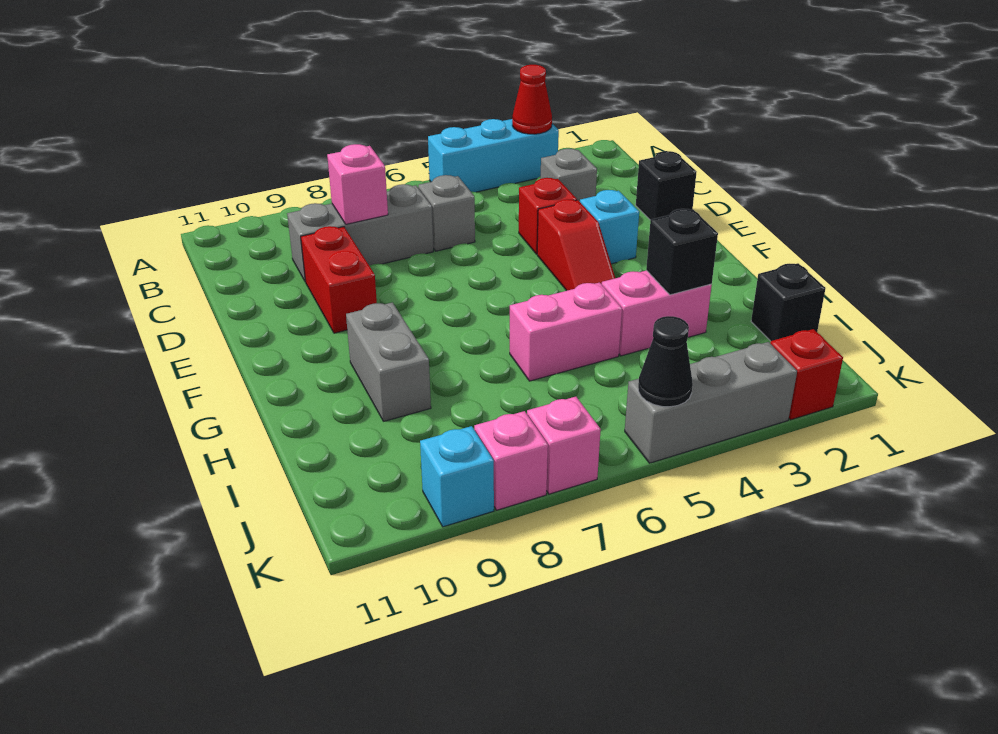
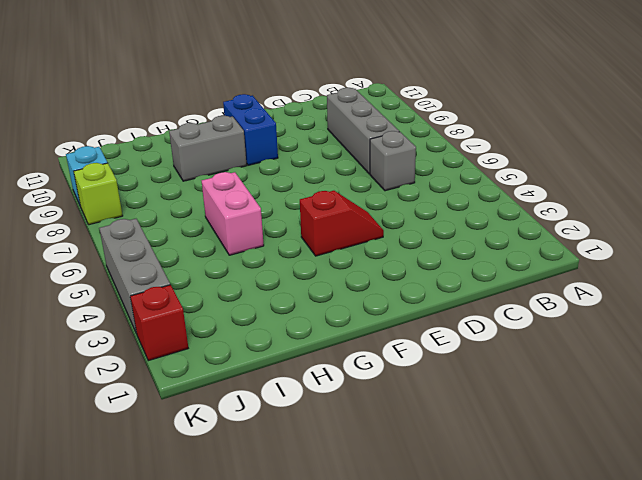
red 1x2 slope [300,191,384,256] -> red 1x2 slope turned to [537,199,615,291]
blue 1x2 brick [223,94,278,165] -> none
lime 1x1 brick [73,163,123,225] -> pink 1x1 brick [474,411,548,510]
none -> cyan 1x3 brick [428,119,559,192]
none -> grey 1x1 brick [541,149,597,202]
none -> black 1x1 brick [636,151,697,220]

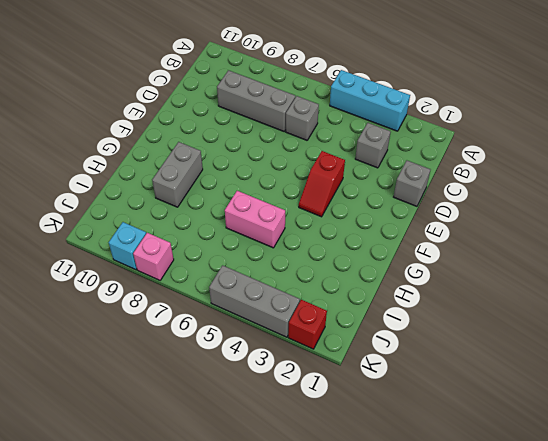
grey 1x1 brick [394,161,430,206] -> black 1x1 brick [636,151,697,220]
none -> red 1x1 brick [519,178,577,254]
none -> red 1x2 brick [301,226,377,333]
none -> cyan 1x1 brick [580,190,639,264]

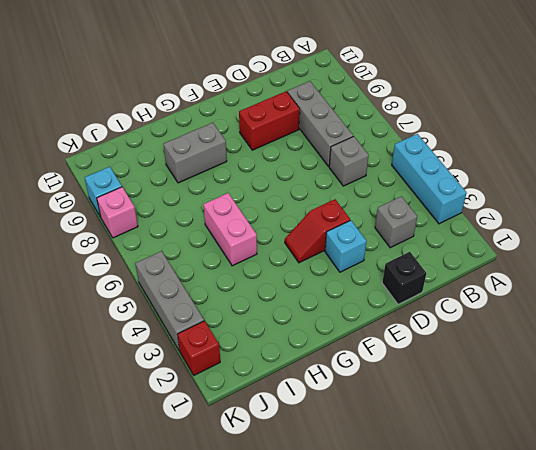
none -> red 1x1 brick [519,178,577,254]
none -> pink 1x2 brick [602,270,712,356]
none -> black 1x1 brick [751,263,826,341]

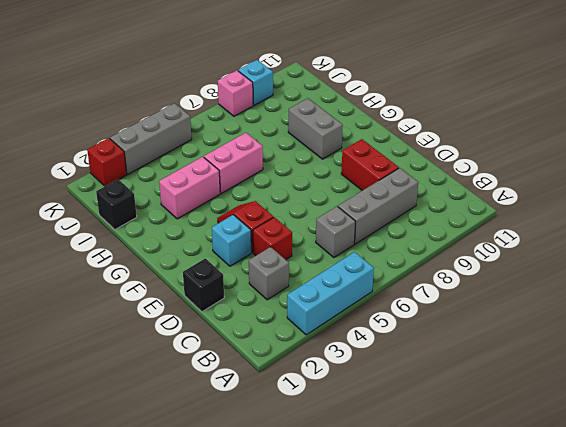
none -> pink 1x1 brick [527,397,601,494]
none -> red 1x1 cone [512,65,552,134]
none -> pink 1x1 brick [327,144,388,224]

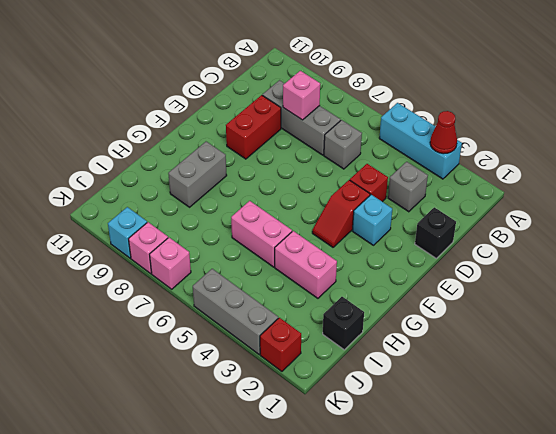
none -> black 1x1 brick [646,209,718,295]
none -> black 1x1 cone [638,316,693,407]

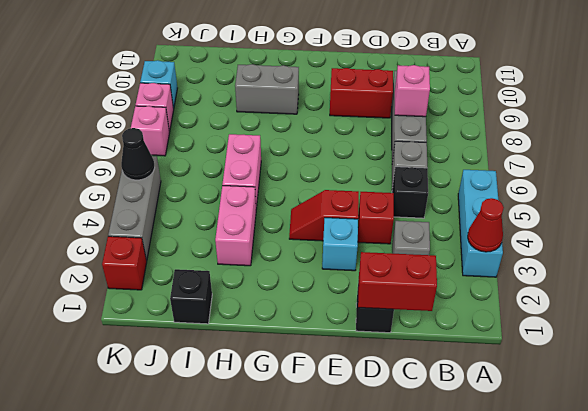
red 1x2 brick [358,252,437,311] -> none
black 1x1 brick [392,167,428,218] -> black 1x1 brick moved to [646,209,718,295]

